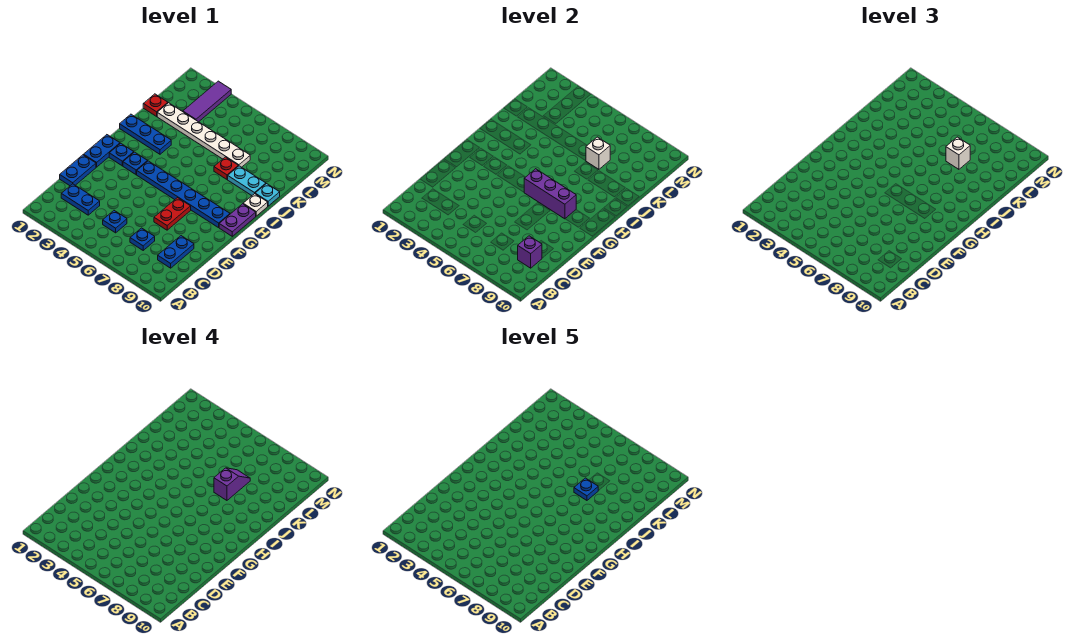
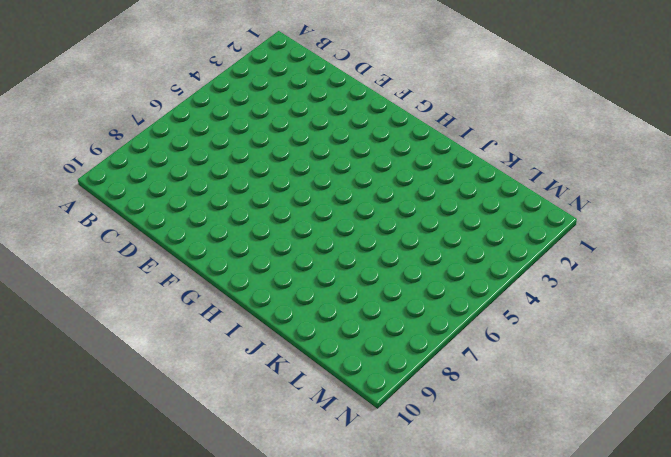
none -> blue 1x2 plate [61,184,100,215]
none -> blue 1x1 plate [103,211,127,233]
none -> blue 1x1 plate [130,228,155,250]

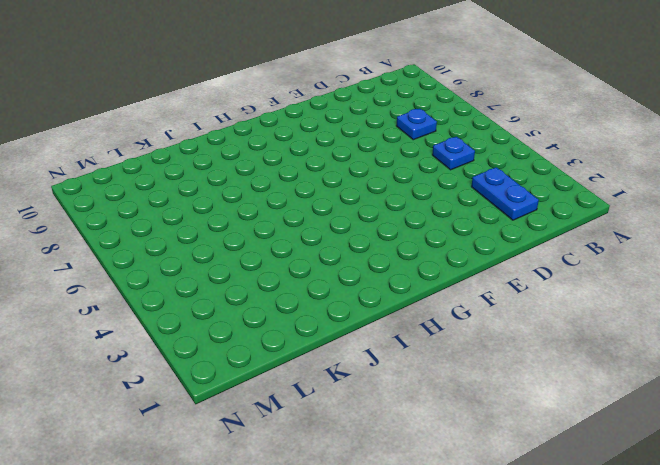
none -> blue 1x2 plate [158,236,194,268]
none -> blue 1x2 plate [60,155,96,186]
none -> red 1x2 plate [154,198,191,230]

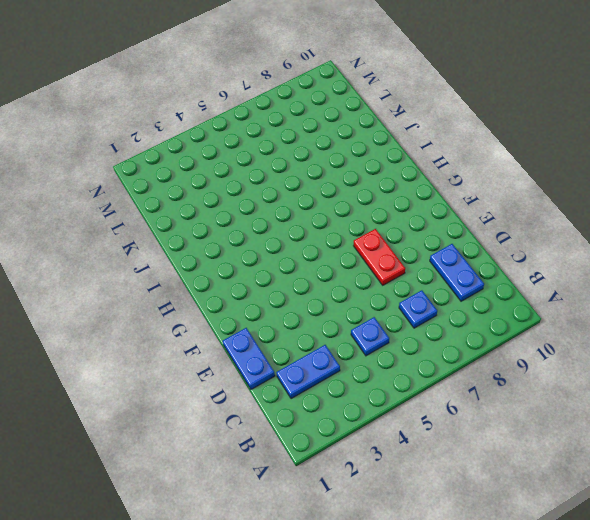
none -> blue 1x2 plate [84,135,120,167]
none -> blue 1x1 plate [109,143,134,166]
none -> blue 1x1 plate [123,152,147,175]

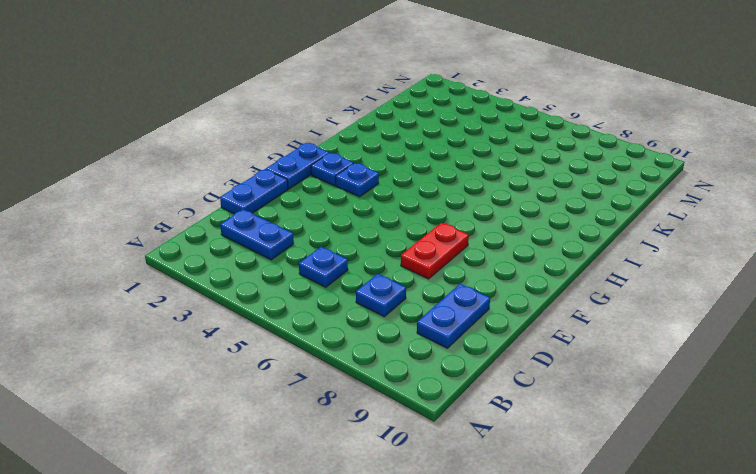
none -> blue 1x6 plate [137,161,230,228]
none -> purple 1x2 plate [219,204,256,237]
none -> blue 1x3 plate [120,114,171,154]

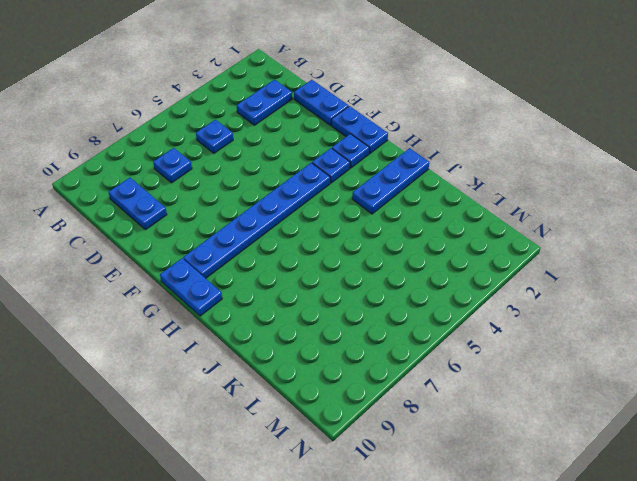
blue 1x2 plate [160,258,222,316] -> purple 1x2 plate [219,204,256,237]
none -> red 1x2 plate [154,198,191,230]
none -> white 1x1 plate [243,194,268,216]
none -> red 1x1 plate [214,157,238,179]

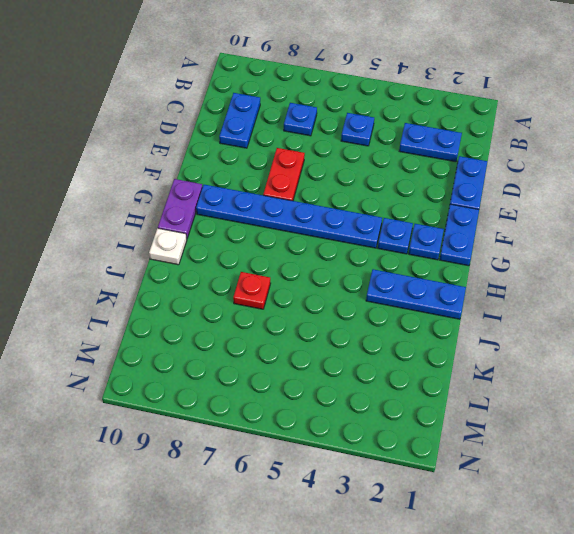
none -> cyan 1x2 plate [228,166,266,195]
none -> cyan 1x1 plate [255,184,280,206]
none -> red 1x1 plate [143,94,168,116]

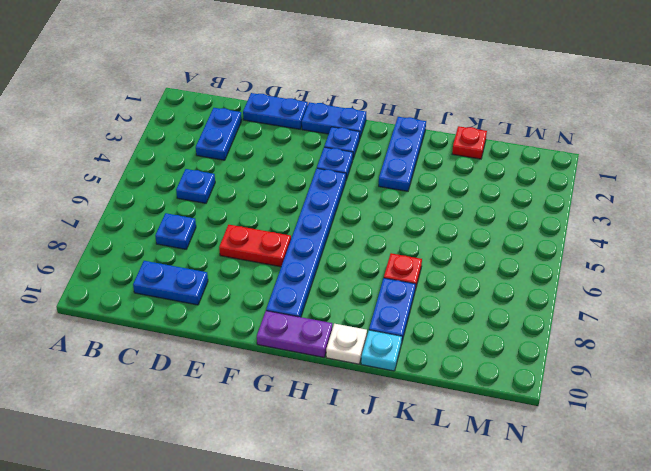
blue 1x2 plate [369,278,416,341] -> cyan 1x2 plate [228,166,266,195]
none -> white 1x6 plate [157,103,250,167]
none -> purple 1x3 tile [183,81,231,122]
none -> purple 1x1 brick [518,236,542,268]

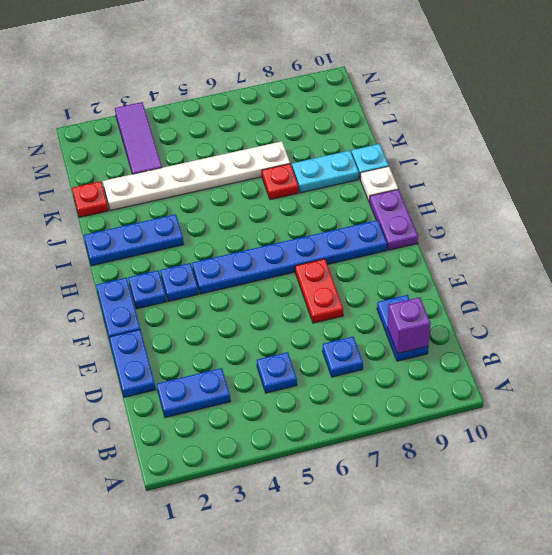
none -> purple 1x3 brick [524,169,576,219]
none -> white 1x1 brick [586,137,610,169]
none -> white 1x1 brick [946,137,970,169]

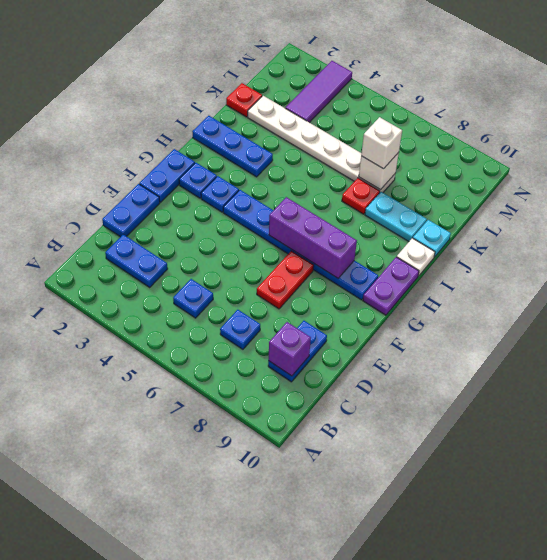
none -> purple 1x2 slope [214,468,250,500]
none -> blue 1x1 plate [574,478,598,500]

